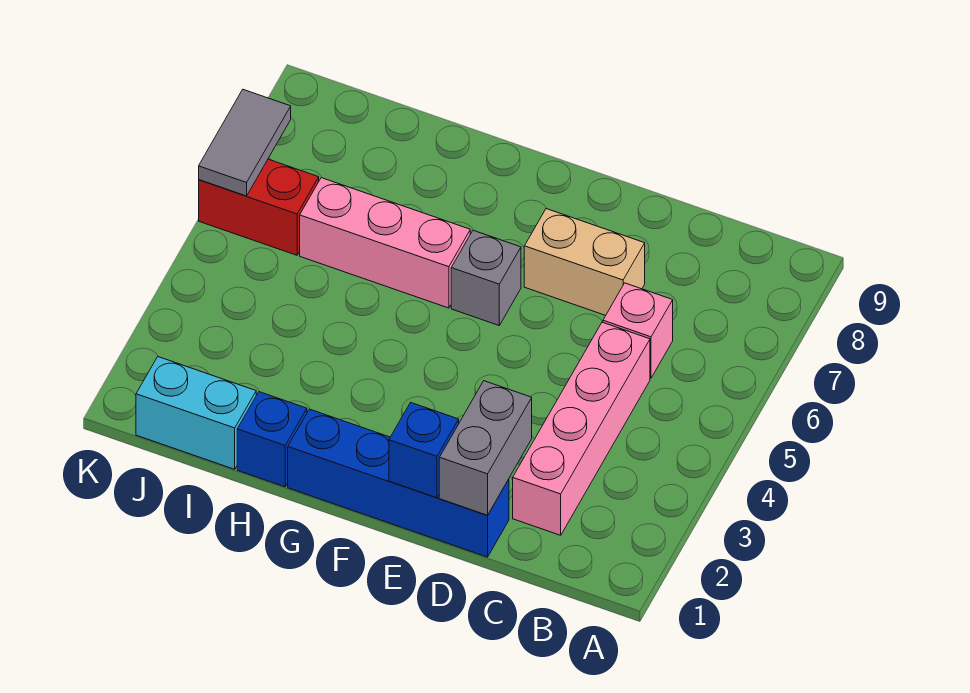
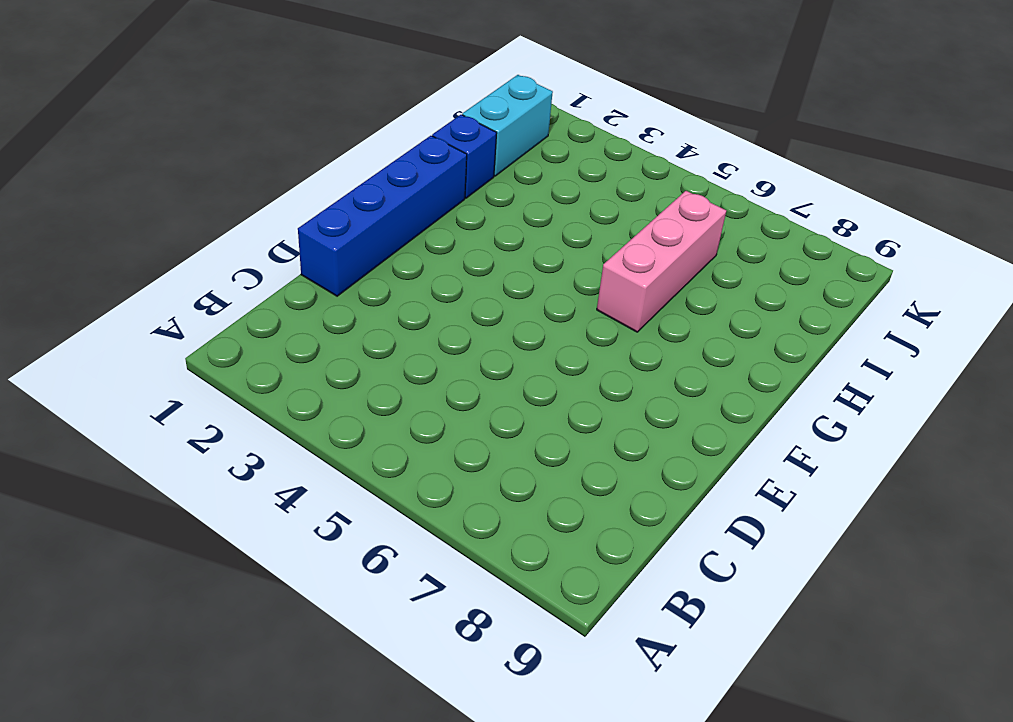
none -> pink 1x4 brick [513,322,650,535]
none -> pink 1x1 brick [603,283,673,378]
none -> tan 1x2 brick [524,209,645,315]

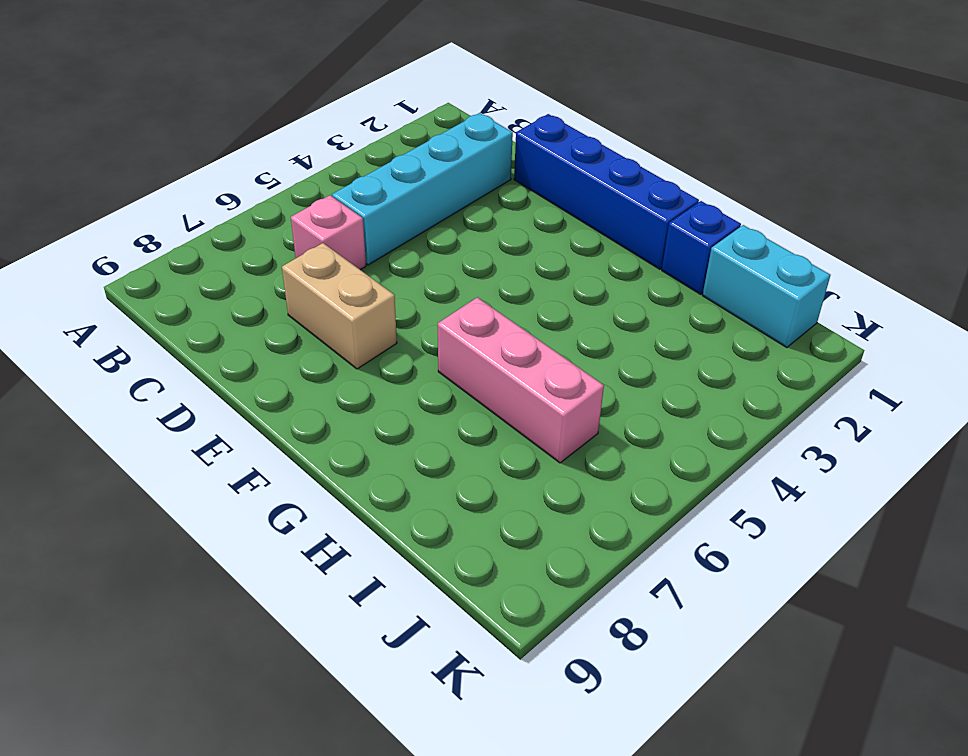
cyan 1x4 brick [332,113,513,265] -> pink 1x4 brick [513,322,650,535]
none -> grey 1x1 brick [451,230,521,325]
none -> red 1x2 brick [199,159,319,255]
none -> grey 1x2 brick [439,381,532,515]

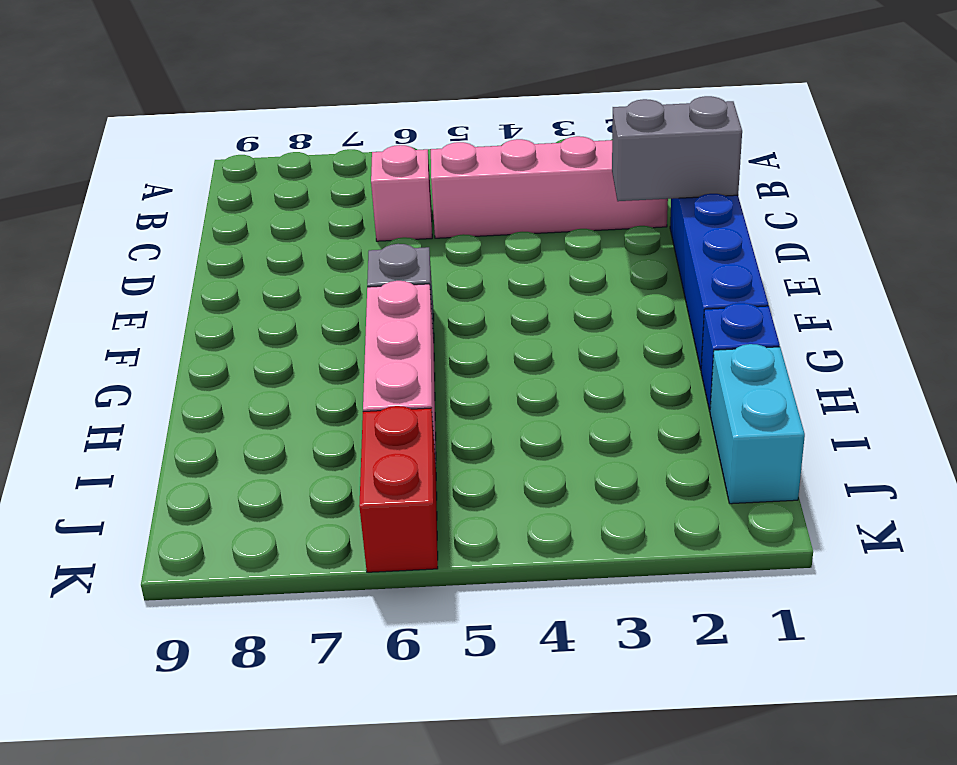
none -> tan 1x2 brick [524,209,645,315]
none -> blue 1x1 brick [389,402,459,498]
none -> grey 1x2 tile [199,90,291,196]

